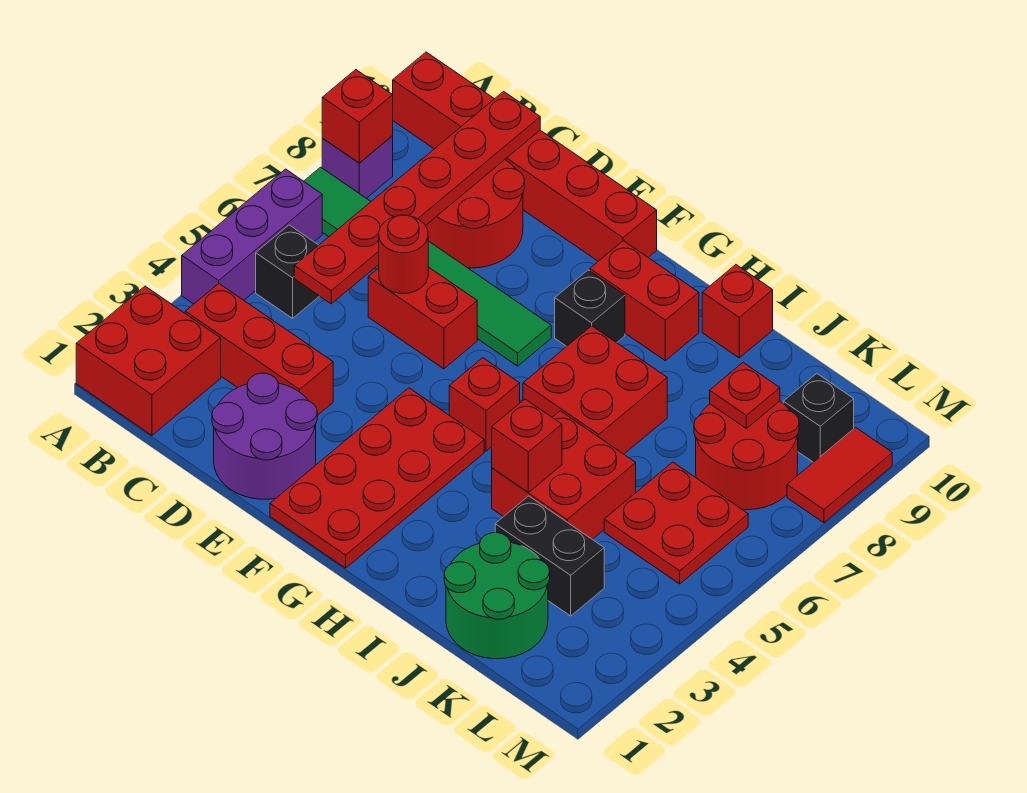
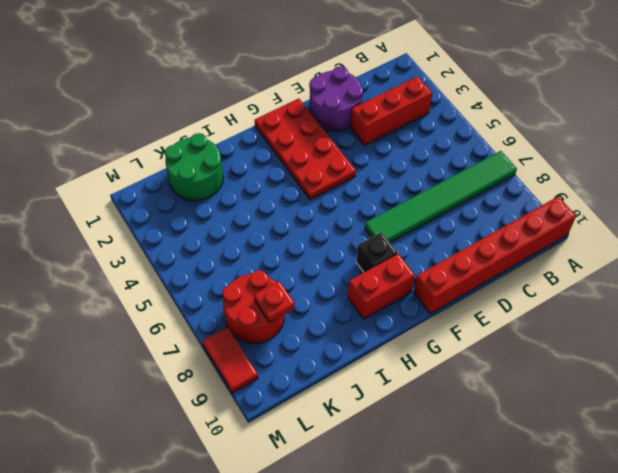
none -> red 2x2 brick [76,286,221,435]
none -> purple 1x3 brick [182,169,322,304]
none -> purple 1x1 brick [322,136,393,198]

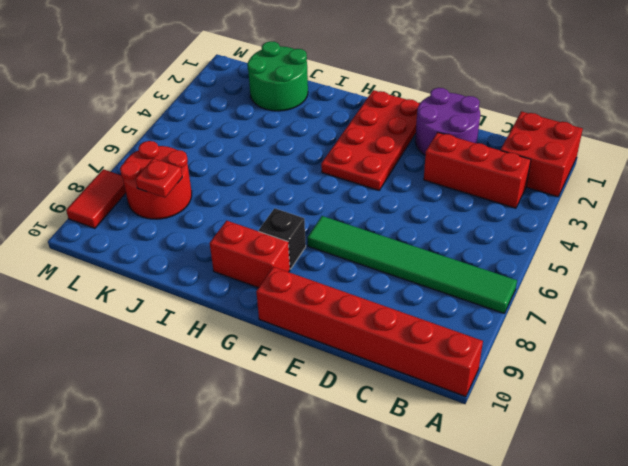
none -> purple 1x3 brick [182,169,322,304]
none -> purple 1x1 brick [322,136,393,198]
none -> black 1x1 brick [256,225,319,318]

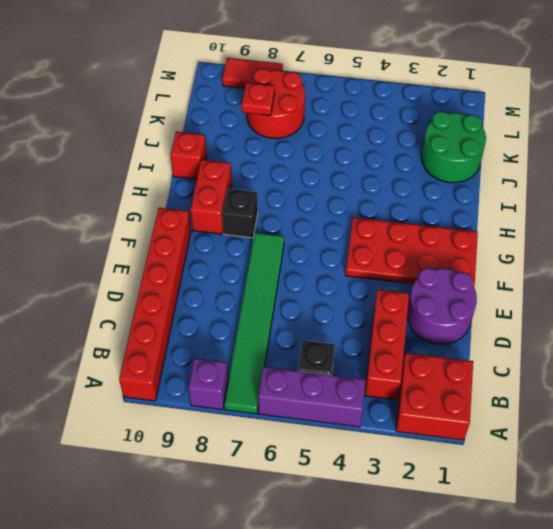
none -> red 2x2 round brick [426,160,525,268]
none -> red 1x2 brick [368,267,477,369]
none -> red 1x1 brick [449,358,520,451]

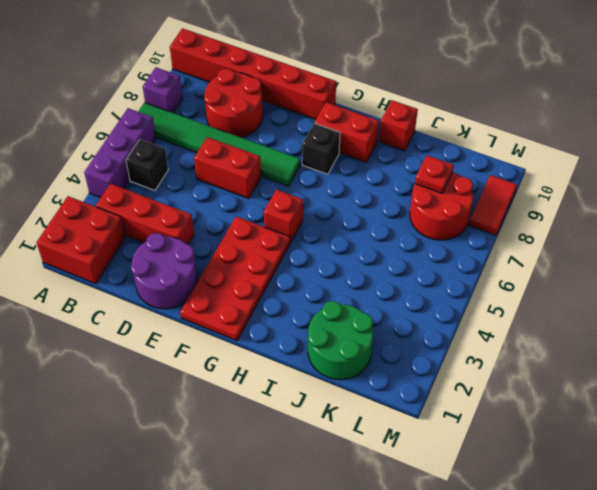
none -> red 2x2 brick [523,326,667,454]
none -> red 2x2 brick [492,411,636,539]
none -> black 1x2 brick [495,496,604,616]

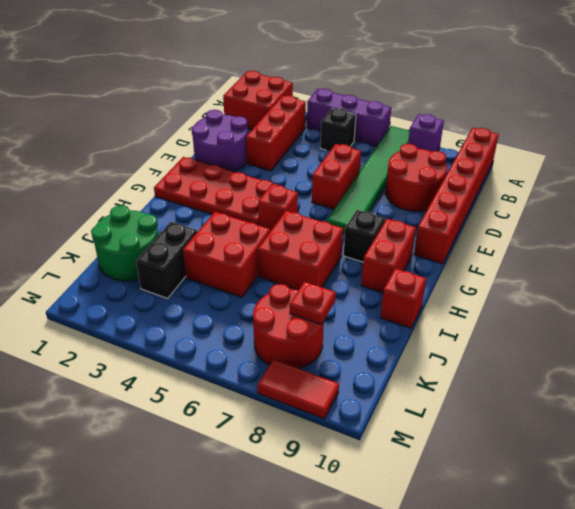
none -> red 2x2 plate [604,462,748,584]
none -> black 1x1 brick [783,374,854,462]
none -> red 1x1 brick [322,70,393,163]

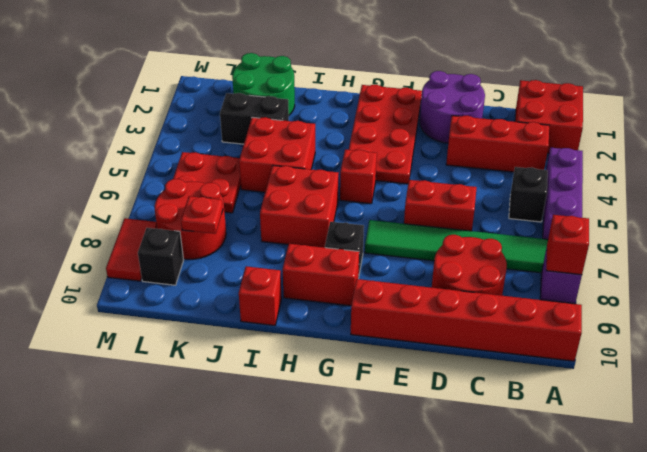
none -> red 1x6 plate [294,92,540,304]
none -> red 1x1 round brick [379,215,428,293]
none -> red 1x1 brick [492,399,562,492]

